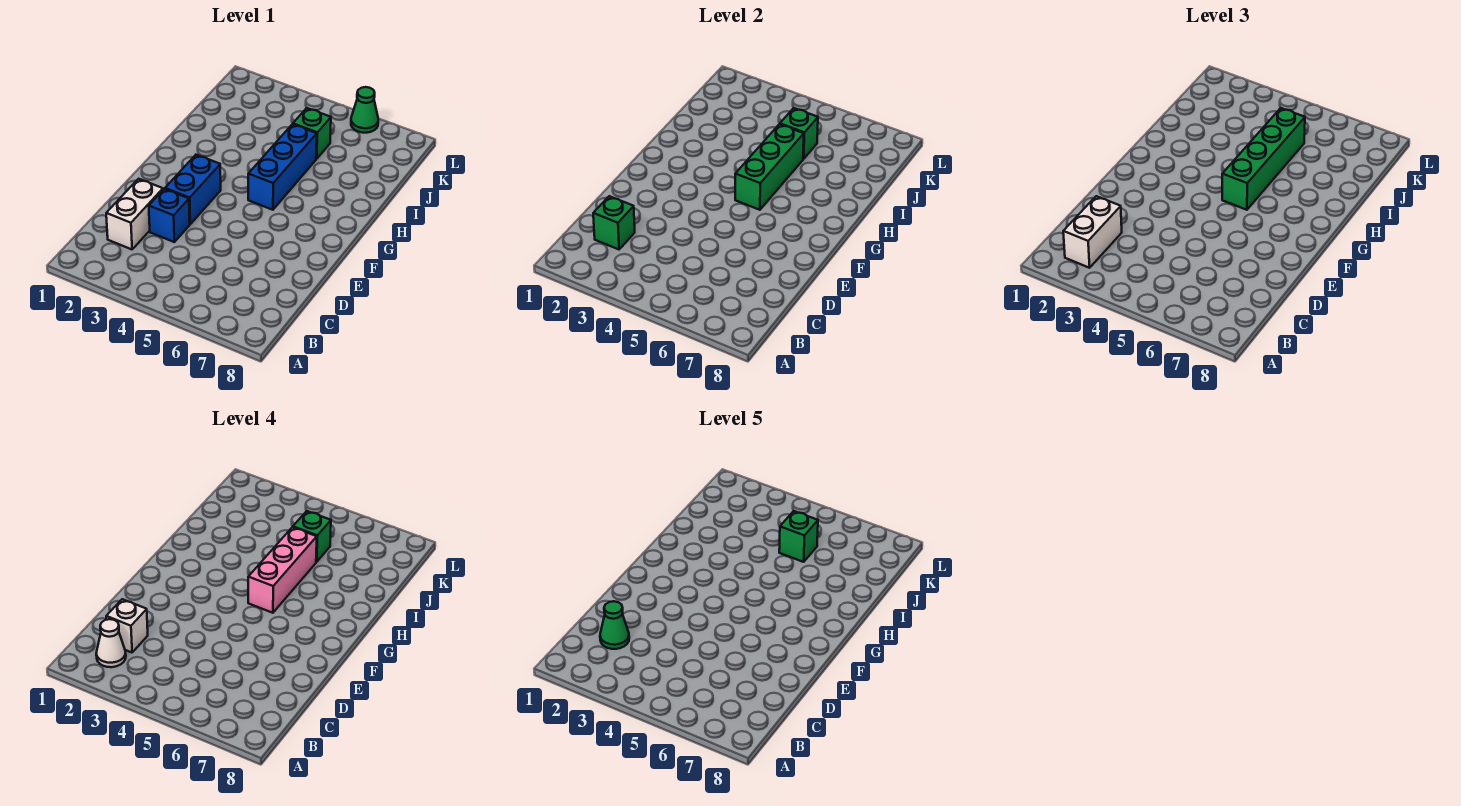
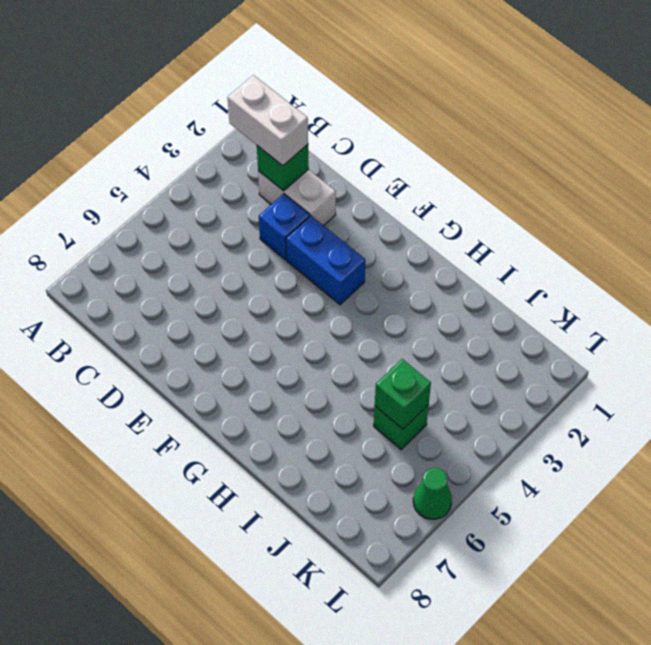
none -> blue 1x3 brick [248,124,317,210]
none -> green 1x3 brick [735,124,804,210]
none -> green 1x4 brick [1222,108,1305,210]

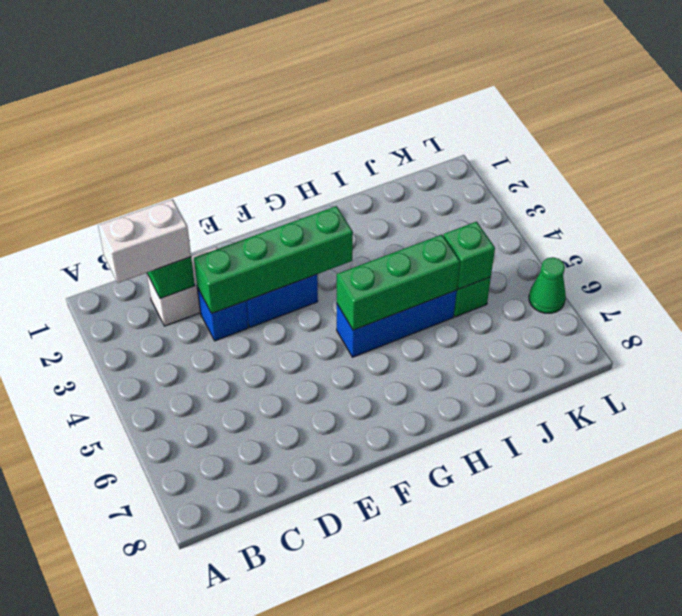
green 1x4 brick [194,206,353,313] -> green 1x4 brick moved to [1222,108,1305,210]
none -> white 1x1 cone [96,619,126,667]
none -> white 1x1 brick [106,599,148,652]
none -> pink 1x3 brick [248,527,317,613]

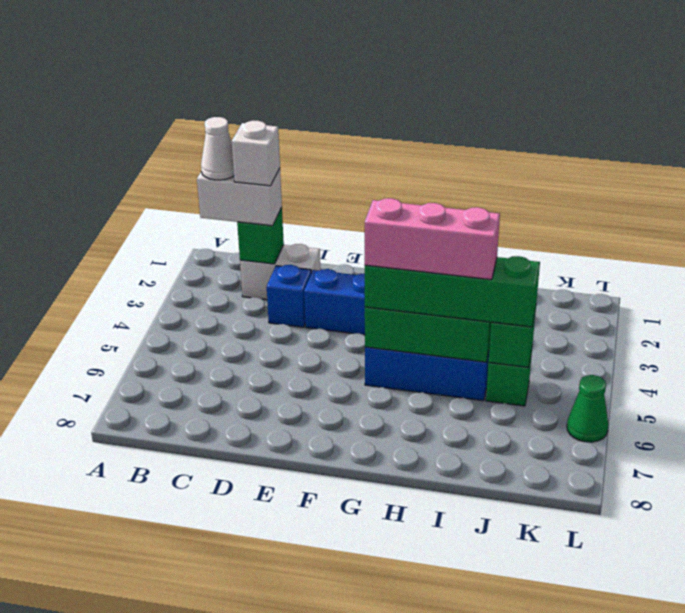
none -> green 1x1 brick [293,511,331,562]
none -> green 1x1 cone [600,601,629,649]
none -> green 1x1 brick [779,511,818,562]

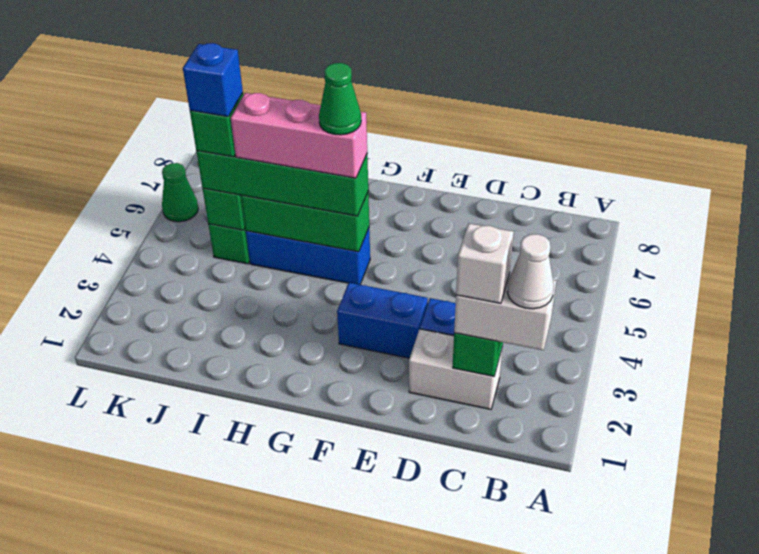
green 1x1 cone [319,63,361,135] -> green 1x1 cone moved to [600,601,629,649]
blue 1x1 brick [183,43,243,117] -> green 1x1 brick [779,511,818,562]

